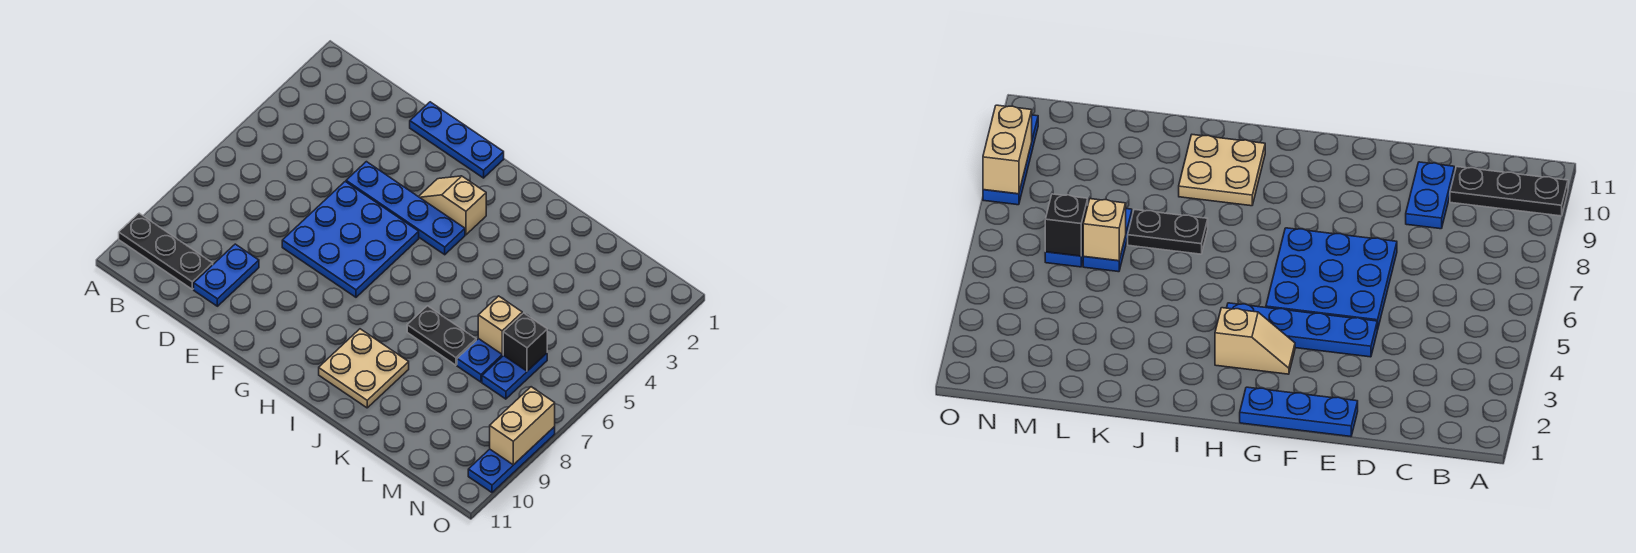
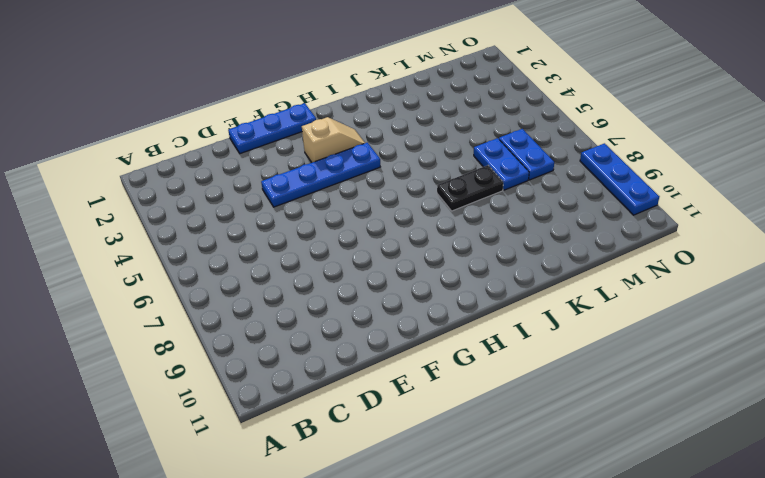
tan 1x2 slope [302,117,365,162] -> tan 1x2 slope turned to [418,176,486,235]
none -> black 1x3 plate [119,213,213,289]
none -> blue 1x2 plate [194,244,259,306]
none -> blue 3x3 plate [282,182,419,297]

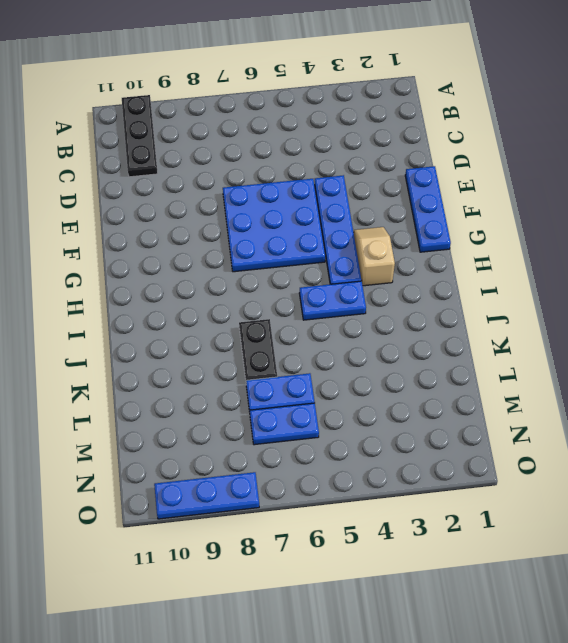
blue 1x2 plate [299,281,366,320] -> blue 1x2 plate moved to [194,244,259,306]
none -> tan 2x2 plate [319,329,409,408]
none -> tan 1x1 brick [478,296,522,354]
none -> black 1x1 brick [503,313,547,371]

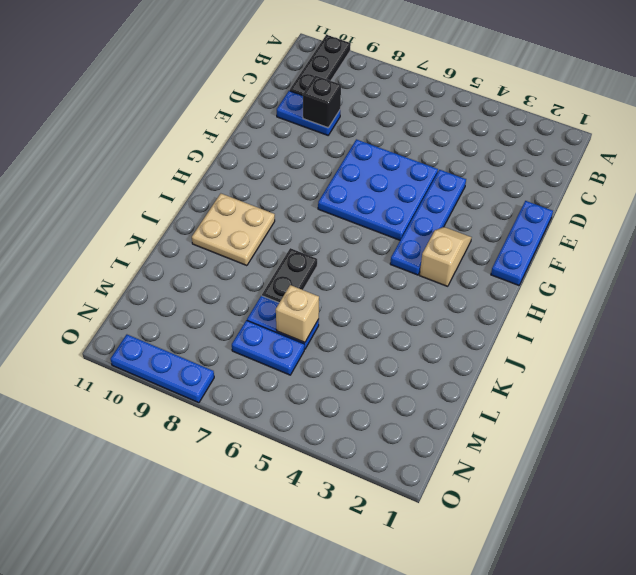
black 1x1 brick [303,76,341,128] -> black 1x1 brick moved to [503,313,547,371]
none -> tan 1x2 brick [490,387,555,465]

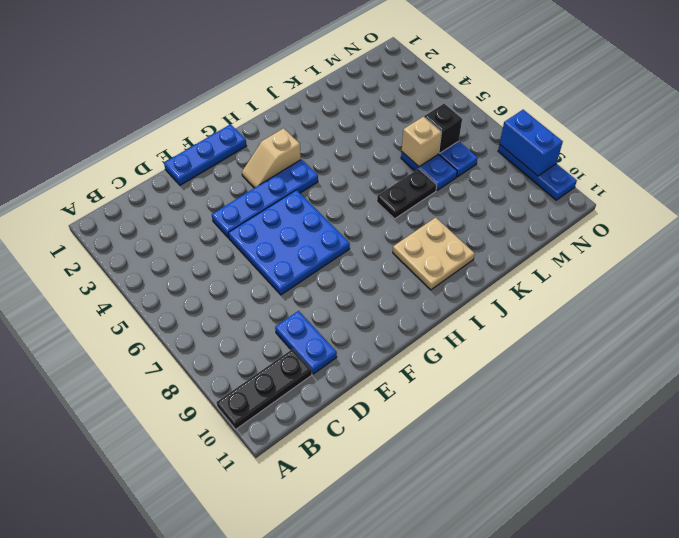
blue 1x2 brick [500,110,563,176] -> tan 1x2 brick [490,387,555,465]

